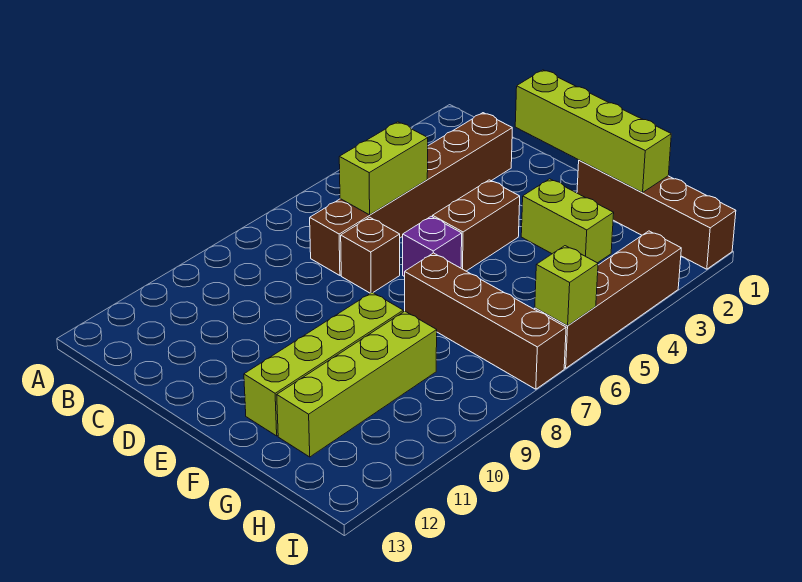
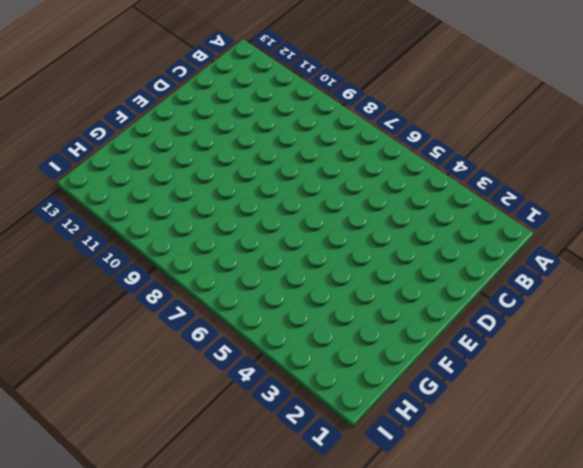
none -> brown 1x6 brick [310,113,512,275]
none -> brown 1x1 brick [341,217,400,293]
none -> brown 1x2 brick [433,180,520,271]

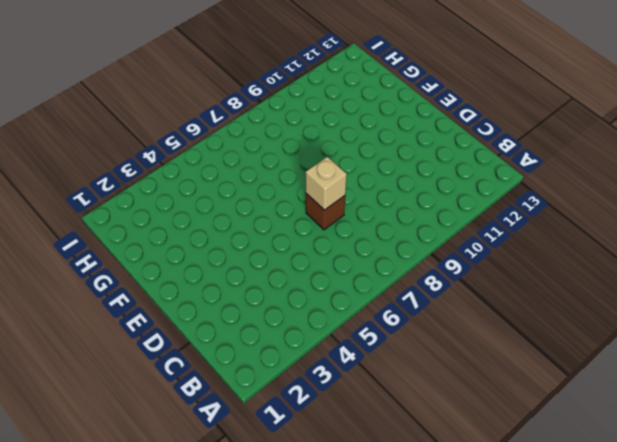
tan 1x1 brick [306,157,347,210] -> none
none -> brown 1x6 brick [310,113,512,275]
none -> brown 1x2 brick [433,180,520,271]
none -> purple 1x1 brick [403,216,462,277]

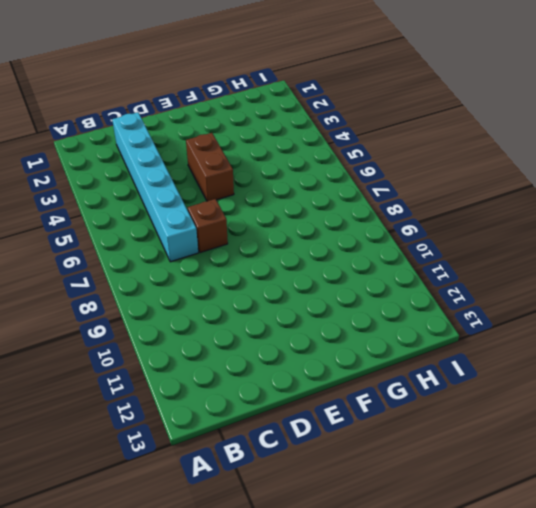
cyan 1x6 brick [112,112,198,262] -> brown 1x6 brick [310,113,512,275]
none -> purple 1x1 brick [403,216,462,277]
none -> brown 1x4 brick [577,160,736,269]
none -> lime 1x2 brick [521,179,614,263]

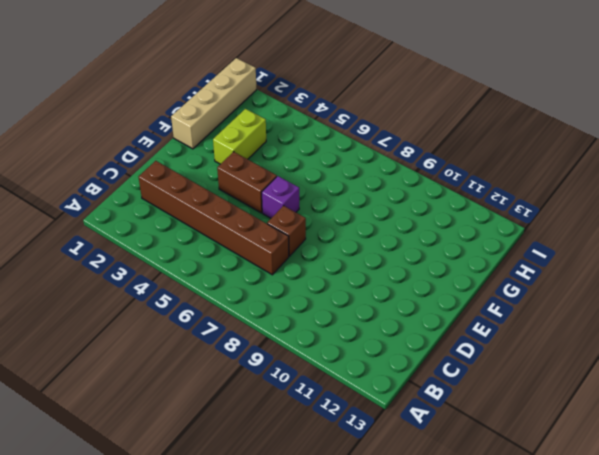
tan 1x4 brick [171,58,256,149] -> brown 1x4 brick [577,160,736,269]
none -> brown 1x4 brick [405,253,566,389]
none -> lime 1x4 brick [244,292,403,436]
none -> lime 1x4 brick [277,311,437,457]

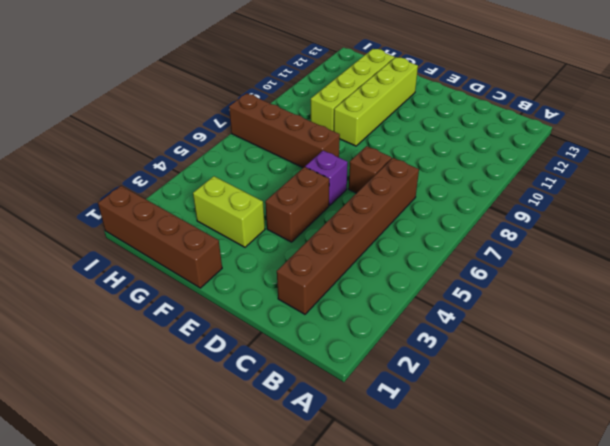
none -> brown 1x4 brick [535,231,681,368]
none -> lime 1x2 brick [339,122,428,215]
none -> lime 1x4 brick [515,70,671,193]

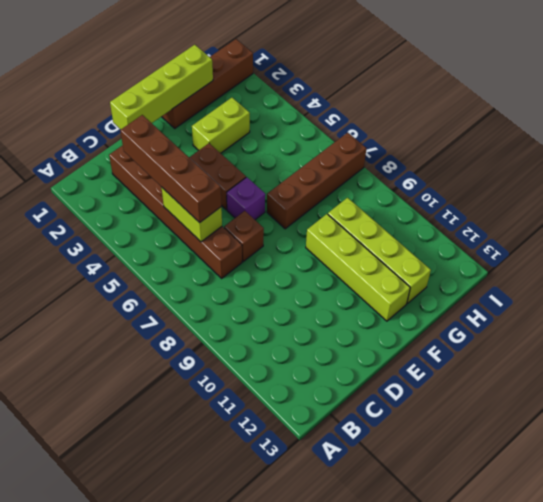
brown 1x4 brick [120,115,221,223] -> brown 1x4 brick moved to [535,231,681,368]
none -> lime 1x1 brick [535,246,598,326]

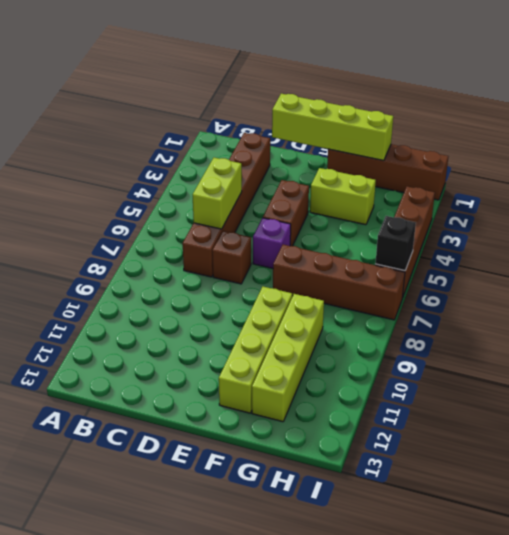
black 1x1 brick [376,216,416,271] -> lime 1x1 brick [535,246,598,326]

